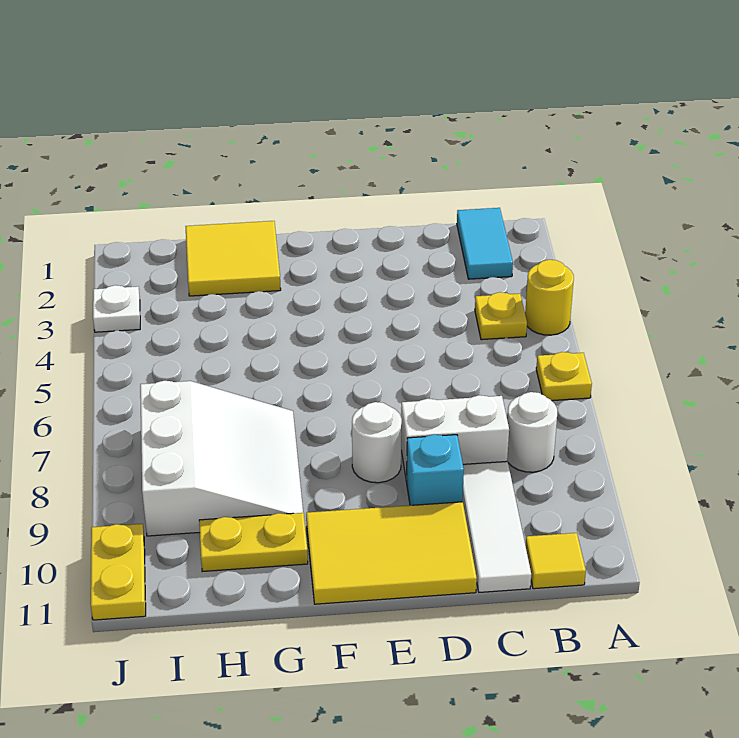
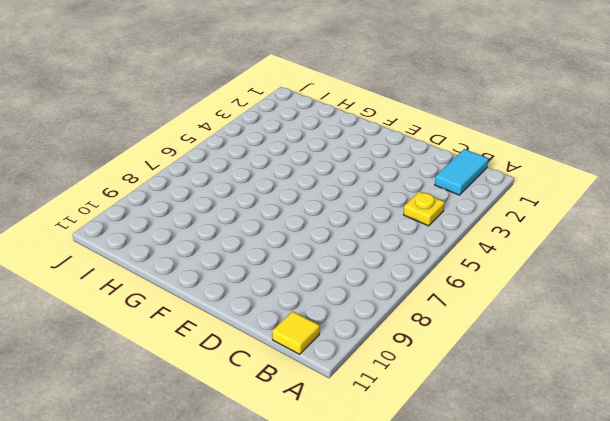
none -> yellow 1x1 round brick [525,260,574,335]
none -> yellow 1x1 plate [536,352,592,401]
none -> white 1x1 round brick [507,392,557,472]

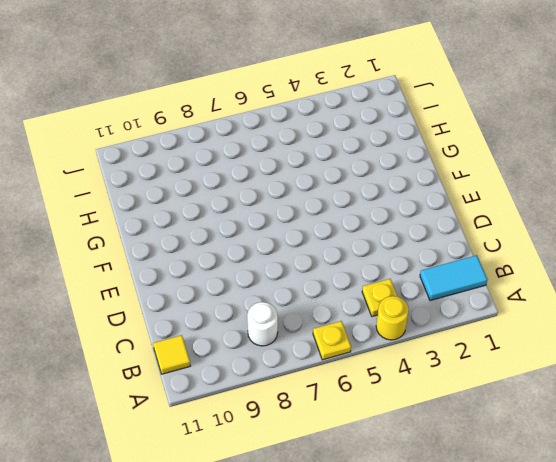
none -> white 1x2 brick [401,395,509,480]
none -> white 1x3 tile [462,461,531,592]
none -> cyan 1x1 brick [406,434,464,505]

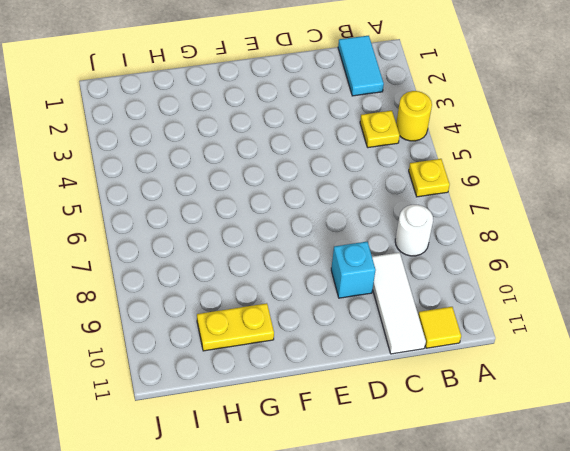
none -> white 1x2 brick [401,395,509,480]
none -> yellow 2x3 tile [306,502,477,604]
none -> white 1x1 round brick [352,402,402,483]

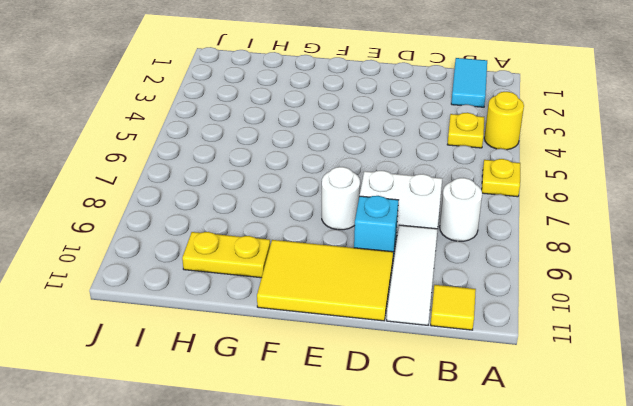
none -> yellow 2x2 tile [186,221,281,296]
none -> white 3x3 slope [140,381,303,536]
none -> white 1x1 plate [93,285,140,332]

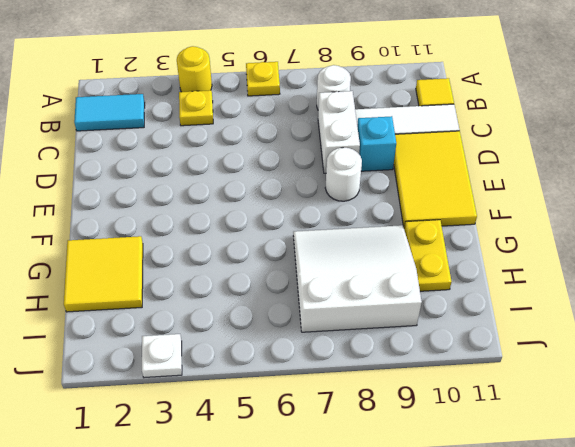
none -> yellow 1x2 plate [91,524,146,620]

